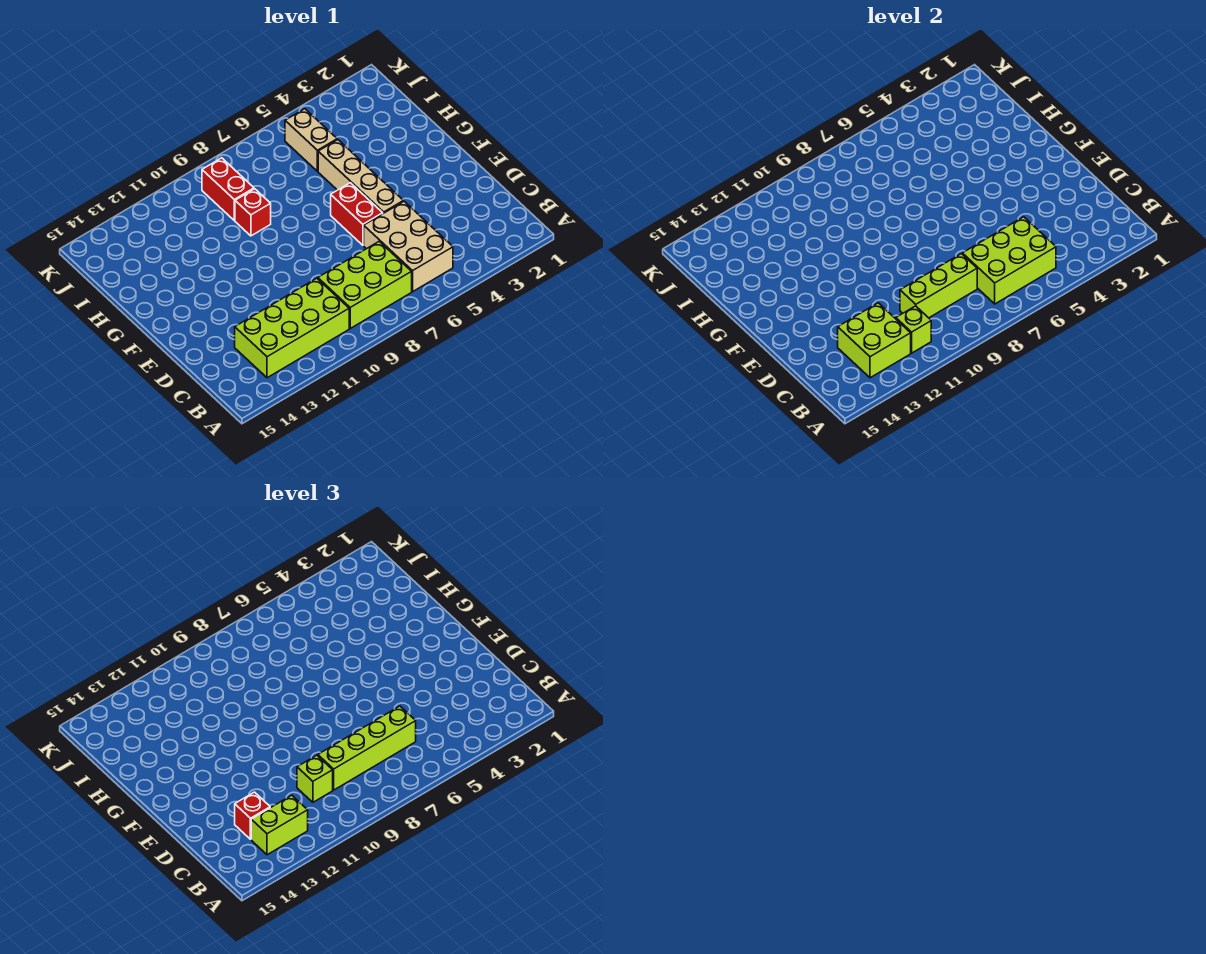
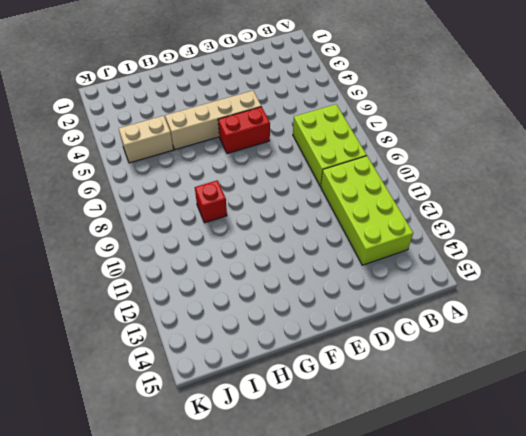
none -> tan 2x3 brick [364,201,453,292]
none -> red 1x2 brick [202,158,254,220]
none -> lime 2x3 brick [962,217,1056,304]

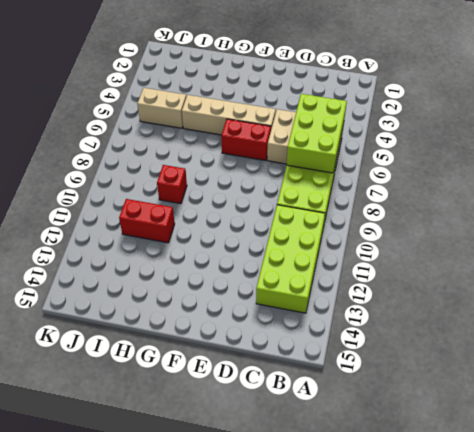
red 1x2 brick [119,199,175,243] -> red 1x2 brick moved to [202,158,254,220]
none -> lime 1x1 brick [896,306,931,353]
none -> lime 2x2 brick [838,303,911,378]
none -> lime 1x3 brick [900,254,977,318]

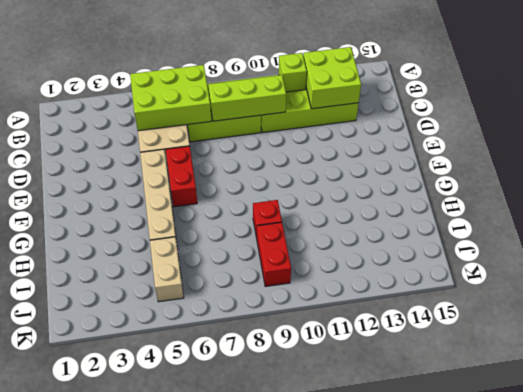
none -> lime 1x2 brick [251,795,308,855]
none -> lime 1x4 brick [318,706,416,790]
none -> lime 1x1 brick [297,755,333,802]

